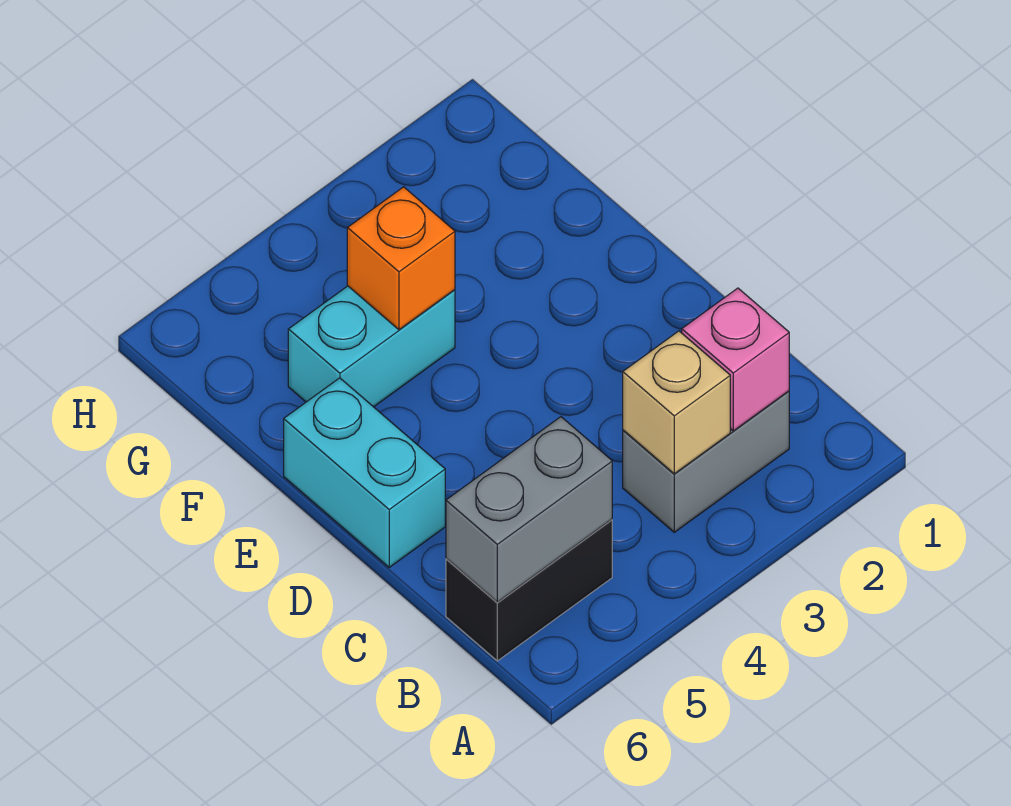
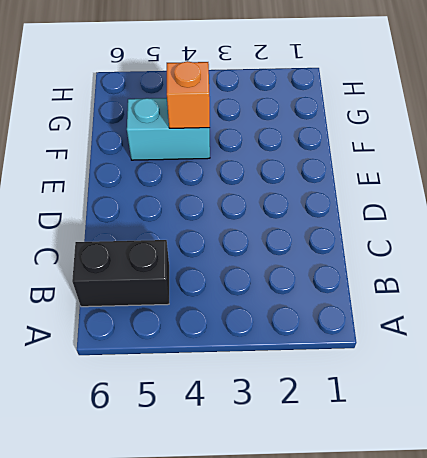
none -> grey 1x2 brick [623,391,789,532]
none -> cyan 1x2 brick [284,378,445,567]

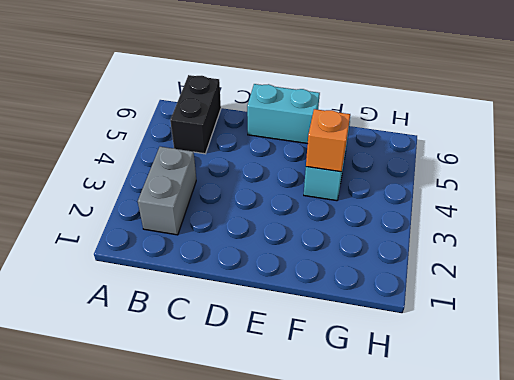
none -> pink 1x1 brick [682,288,789,431]
none -> tan 1x1 brick [623,331,730,474]

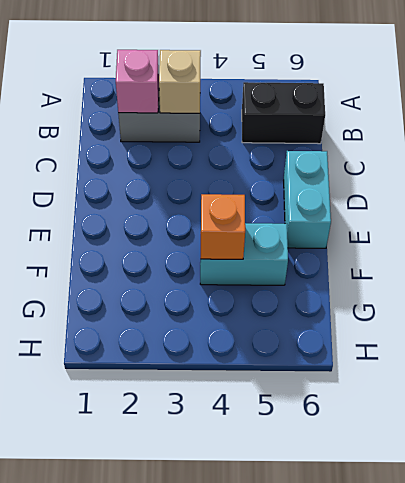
none -> grey 1x2 brick [446,417,612,602]

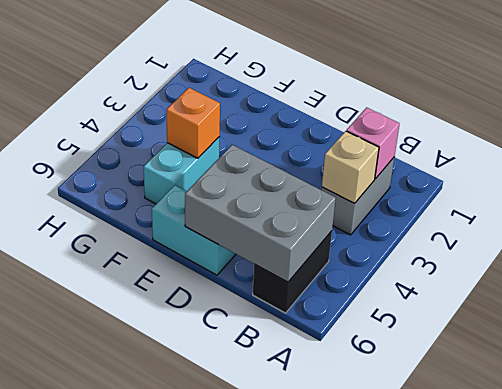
grey 2x3 brick [185,145,336,282] -> grey 1x2 brick [446,417,612,602]

